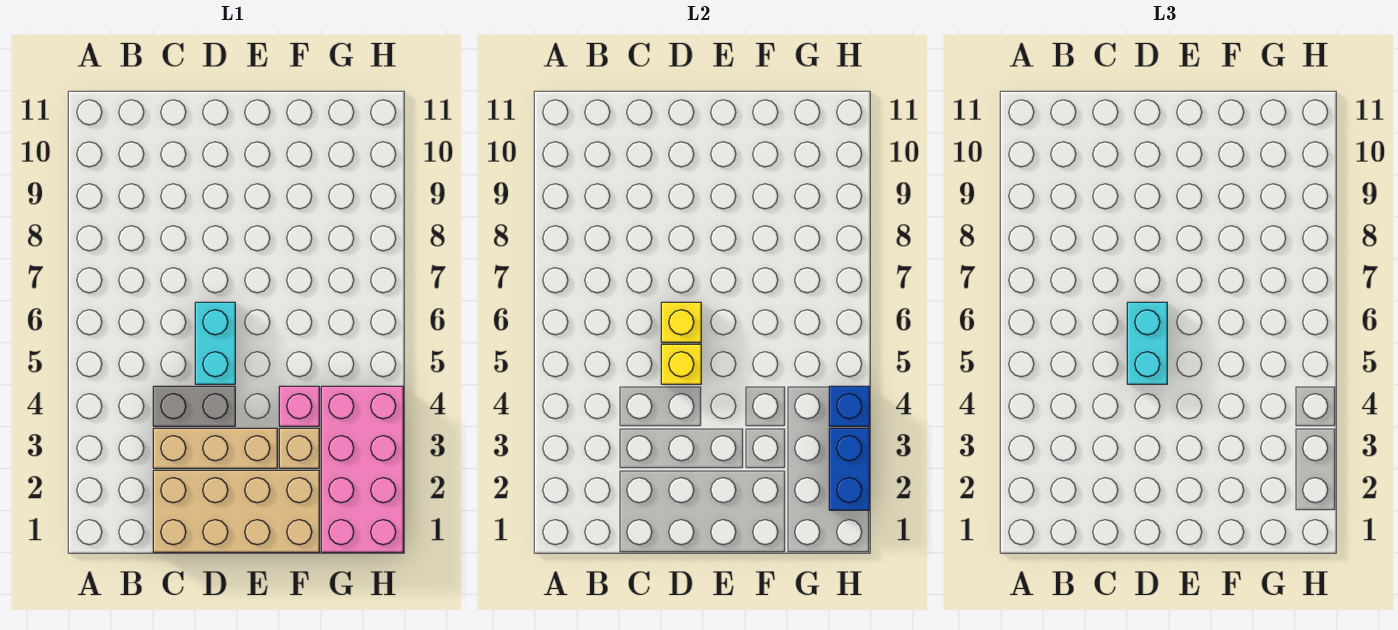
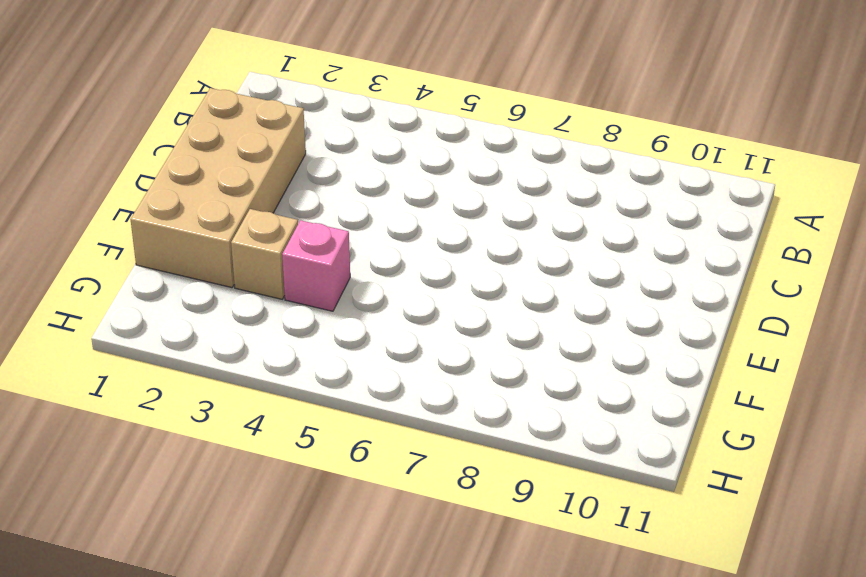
none -> tan 1x3 brick [153,428,277,468]
none -> grey 1x2 brick [153,386,235,426]
none -> cyan 1x2 brick [195,302,235,384]

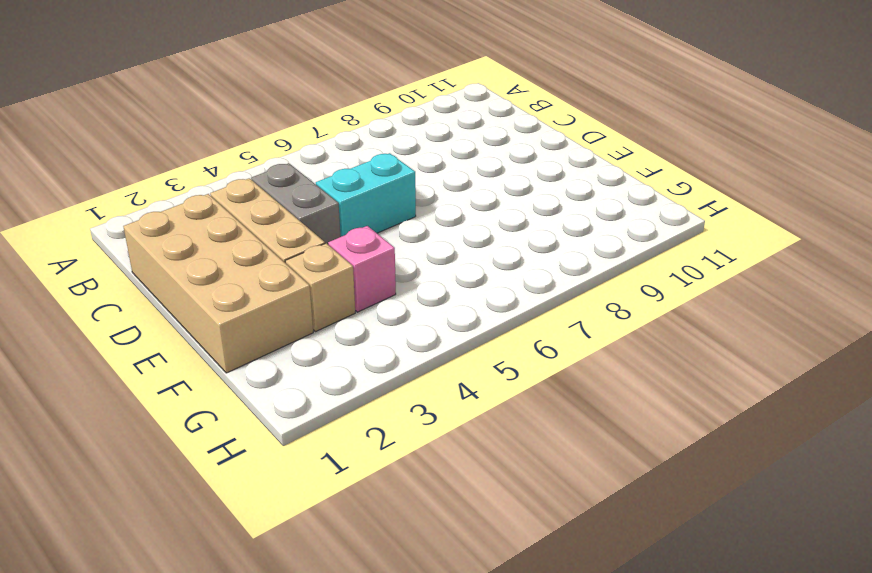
none -> pink 2x4 brick [321,386,403,552]
none -> yellow 1x1 brick [661,344,701,384]
none -> yellow 1x1 brick [661,302,701,342]

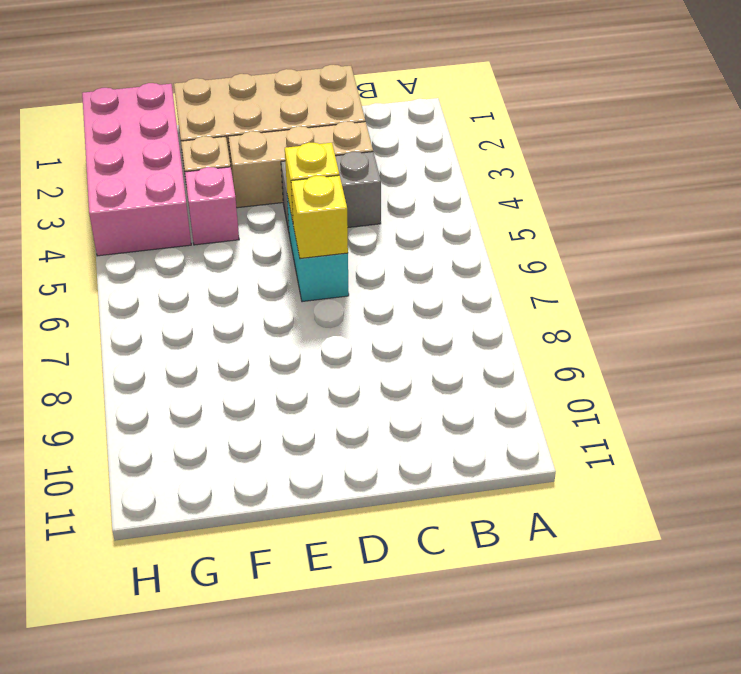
none -> blue 1x2 brick [829,428,869,510]
none -> blue 1x1 brick [829,386,869,426]
none -> cyan 1x2 brick [1127,302,1167,384]

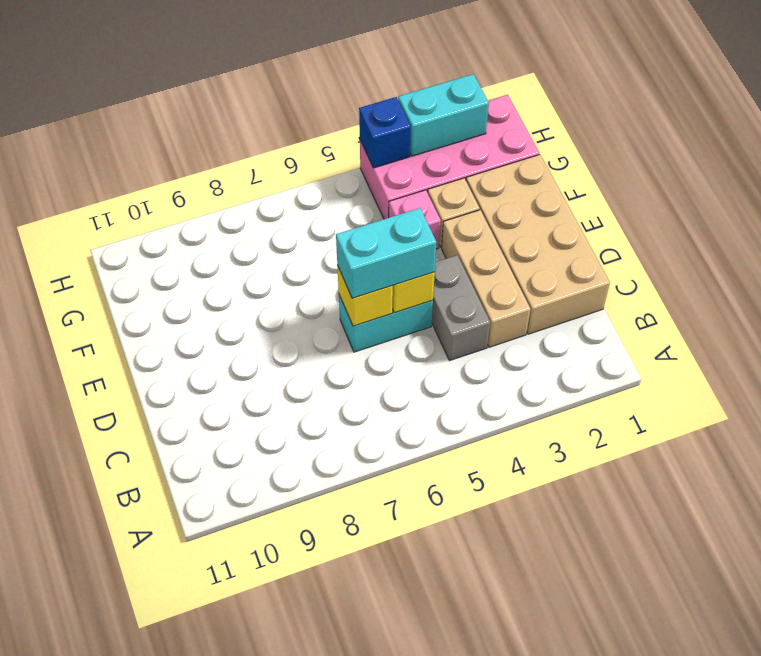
cyan 1x2 brick [398,74,489,156] -> blue 1x2 brick [829,428,869,510]

